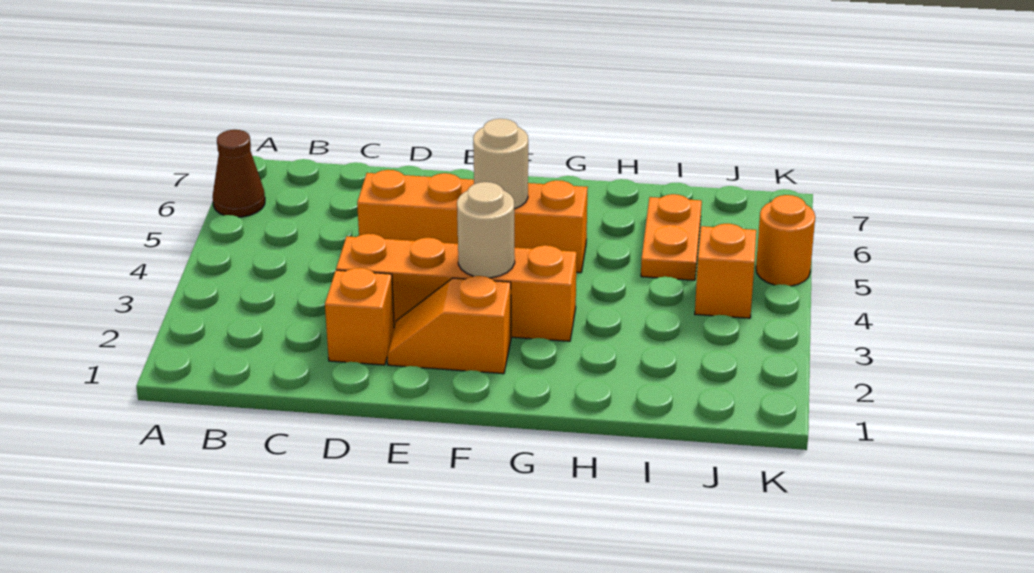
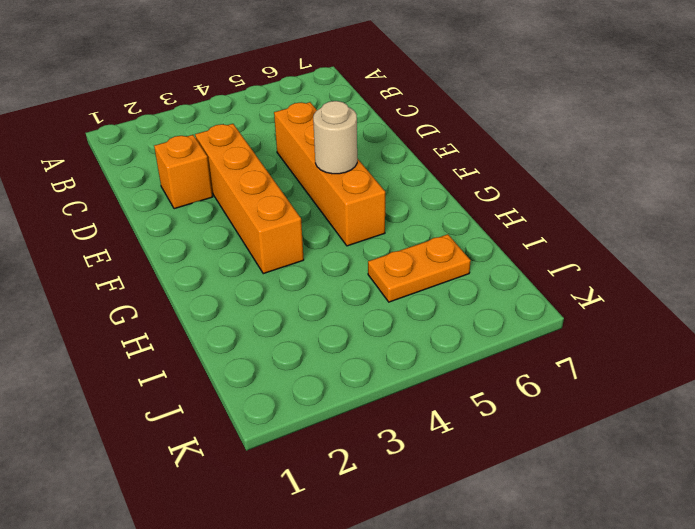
none -> brown 1x1 cone [213,130,265,217]
none -> orange 1x2 slope [387,276,511,374]

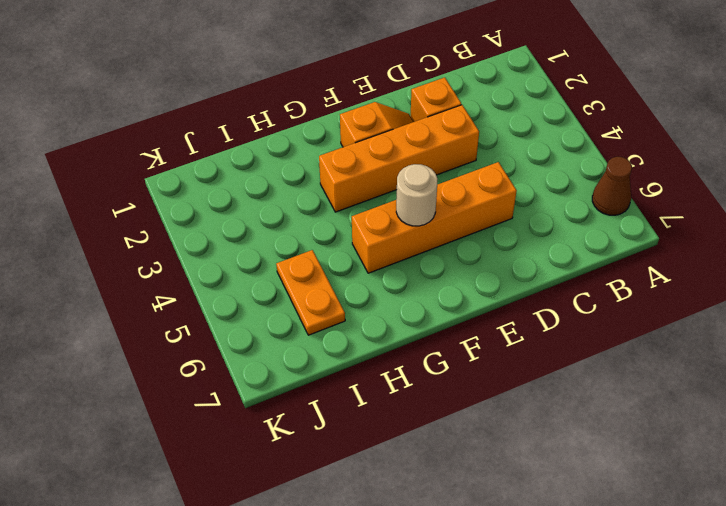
none -> orange 1x1 brick [695,224,756,318]
none -> orange 1x1 round brick [756,195,815,286]

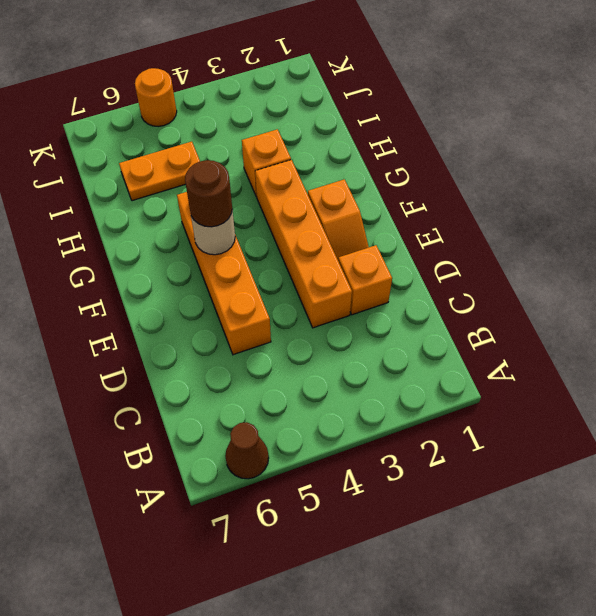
brown 1x1 round brick [185,160,232,227] -> none
orange 1x1 brick [242,129,291,196] -> orange 1x1 brick moved to [695,224,756,318]
none -> tan 1x1 round brick [457,182,515,278]

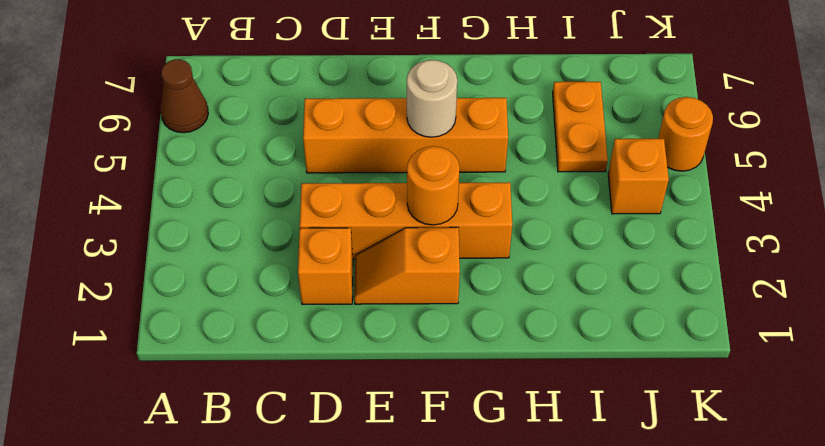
orange 1x1 round brick [407,146,460,225] -> tan 1x1 round brick [457,182,515,278]

